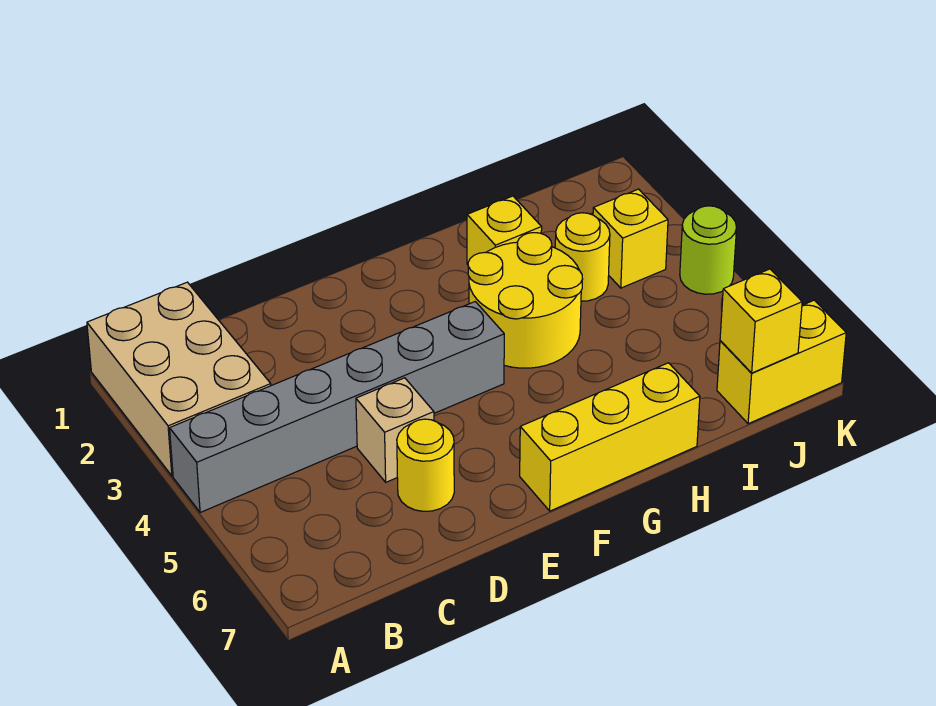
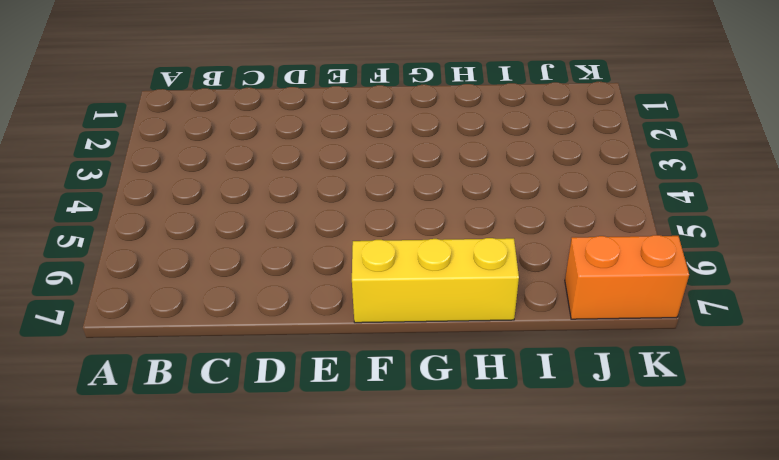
orange 1x2 brick [565,235,689,319] -> yellow 1x2 brick [717,300,846,424]
none -> tan 2x3 brick [87,282,271,476]
none -> grey 1x6 brick [170,302,504,513]
none -> tan 1x1 brick [356,378,434,482]

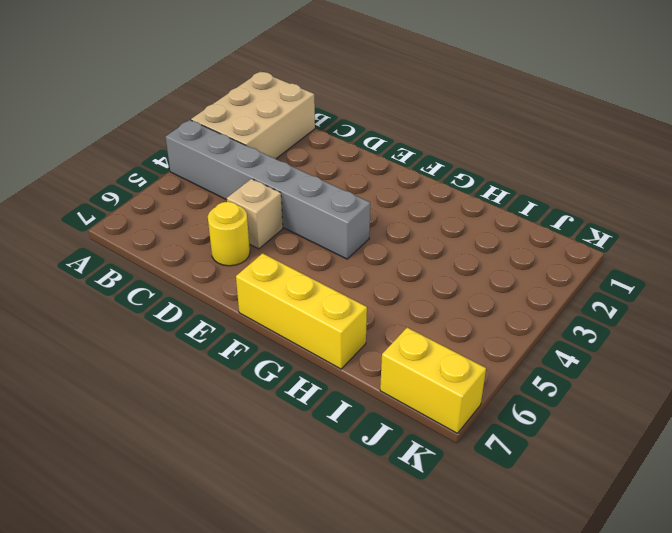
none -> yellow 2x2 round brick [468,233,582,368]
none -> yellow 1x1 brick [467,196,542,265]
none -> yellow 1x1 round brick [555,213,610,301]

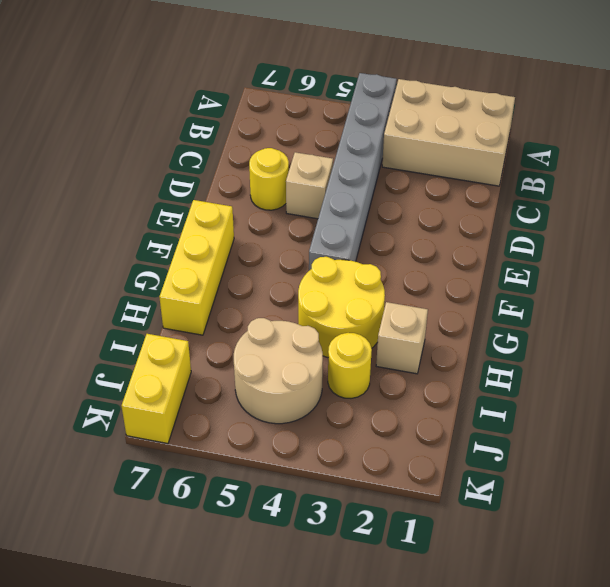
tan 1x1 brick [376,302,428,374] -> yellow 1x1 brick [467,196,542,265]
tan 2x2 round brick [234,318,323,424] -> none
none -> yellow 1x1 brick [593,189,668,288]
none -> lime 1x1 round brick [680,206,737,294]
none -> yellow 1x1 brick [720,269,802,373]

